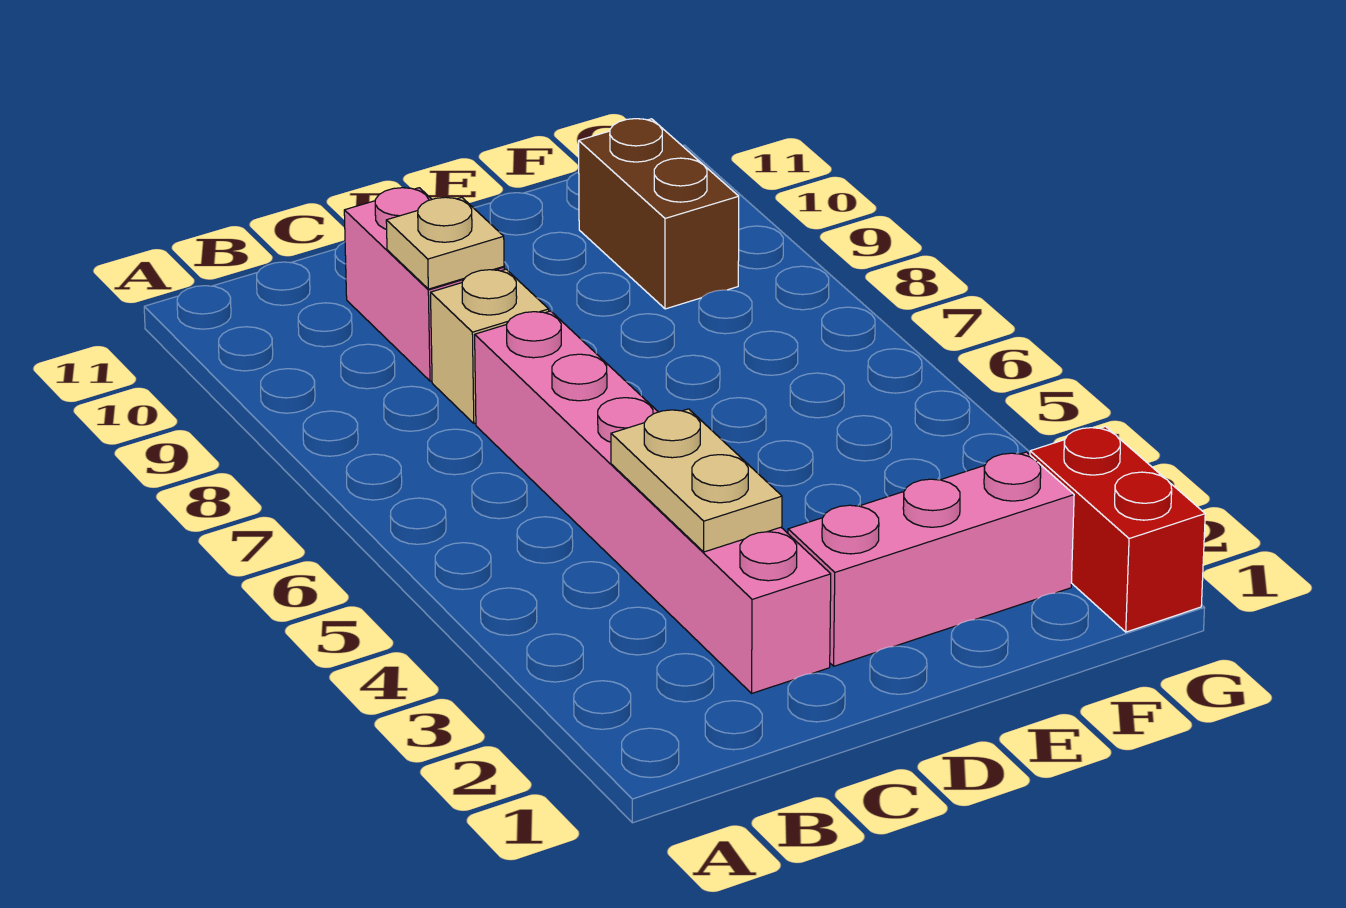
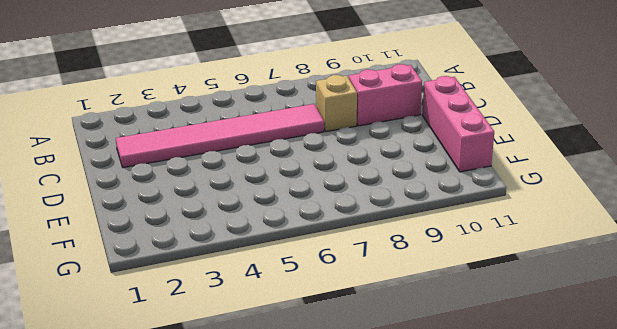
pink 1x6 tile [116,104,324,168] -> pink 1x6 brick [475,311,831,693]
pink 1x3 brick [422,76,494,172] -> pink 1x3 brick moved to [788,452,1074,666]
none -> brown 1x2 brick [579,119,739,309]
none -> red 1x2 brick [1030,427,1205,632]

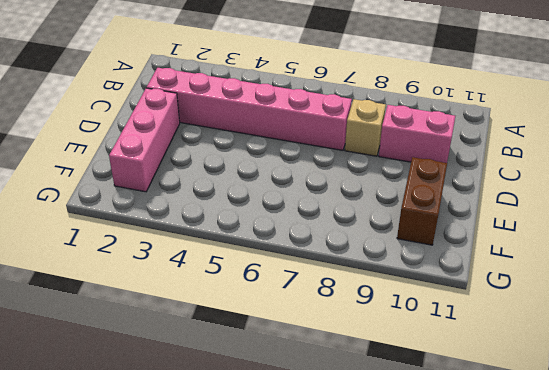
brown 1x2 brick [397,157,447,245] -> brown 1x2 brick turned to [579,119,739,309]
none -> red 1x2 brick [1030,427,1205,632]
none -> tan 1x2 plate [611,409,782,552]

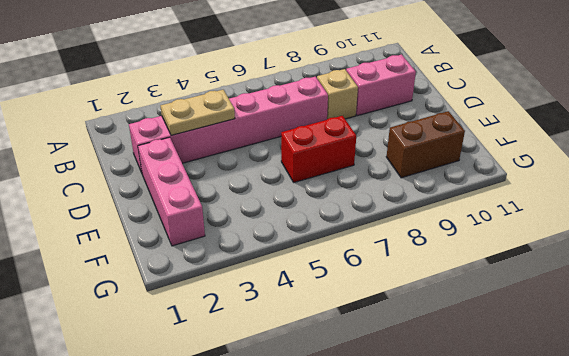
red 1x2 brick [281,116,356,182] -> red 1x2 brick moved to [1030,427,1205,632]
none -> tan 1x1 plate [386,197,504,289]

